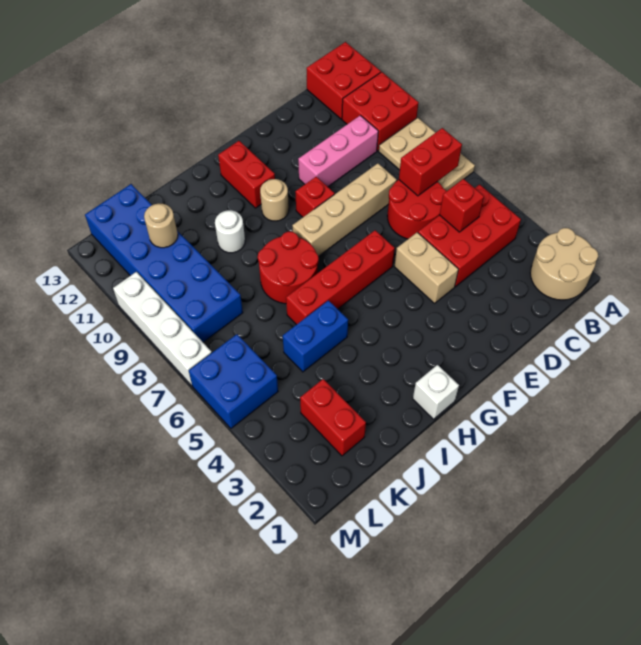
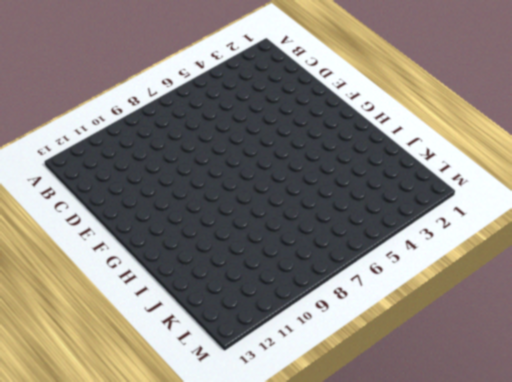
none -> tan 2x2 round brick [530,228,598,300]
none -> tan 2x3 plate [379,118,475,191]
none -> red 2x2 brick [342,72,419,151]

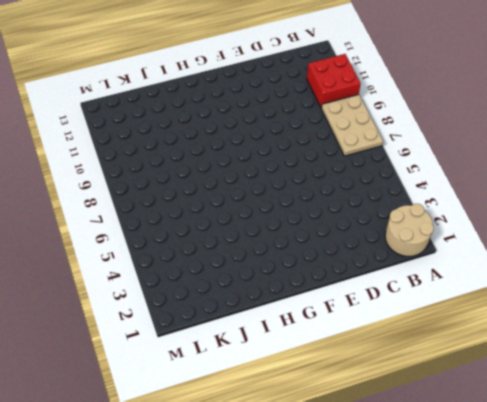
none -> red 2x2 brick [307,42,381,119]
none -> red 2x3 brick [418,185,521,287]
none -> red 2x2 round brick [387,180,446,239]

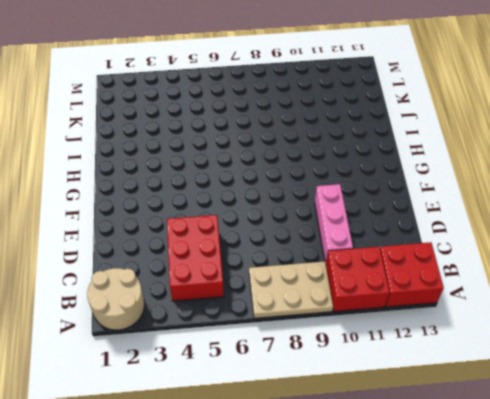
none -> red 2x2 round brick [387,180,446,239]
none -> tan 1x4 brick [292,163,397,256]
none -> tan 1x2 brick [395,232,458,303]

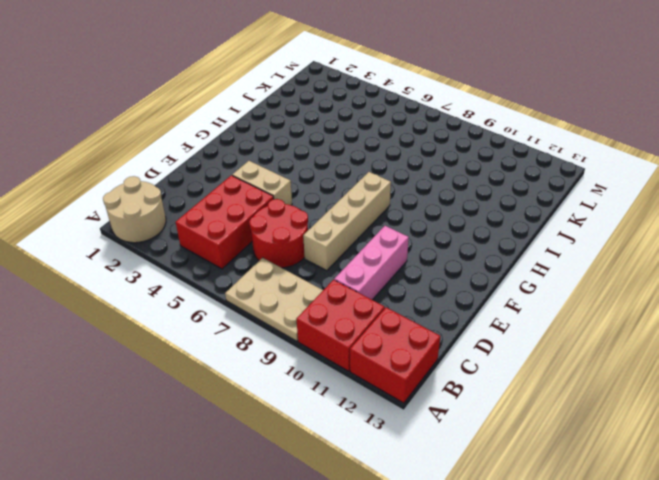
none -> red 1x4 brick [286,230,395,325]
none -> red 1x1 brick [295,177,335,217]
none -> tan 1x1 round brick [260,179,289,221]

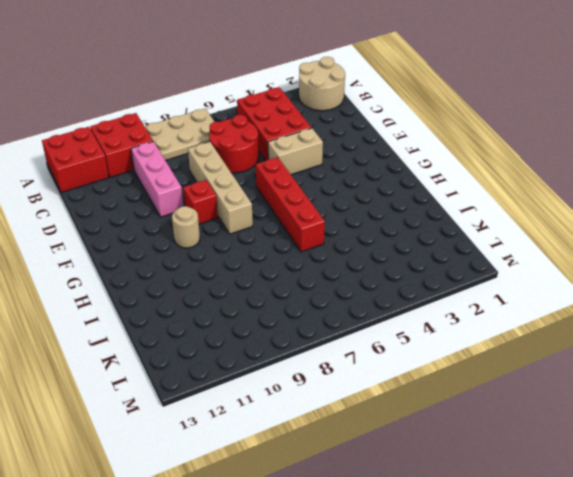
none -> red 1x2 brick [218,141,275,208]
none -> white 1x1 brick [413,365,459,419]
none -> red 2x2 round brick [258,232,318,304]

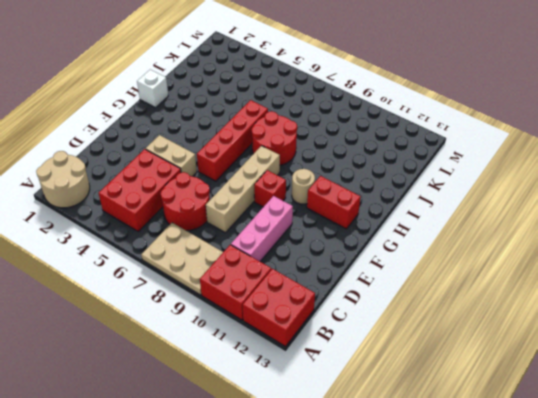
none -> blue 1x2 brick [283,300,348,372]
none -> white 1x1 round brick [215,210,245,253]
none -> red 1x2 brick [300,379,366,456]

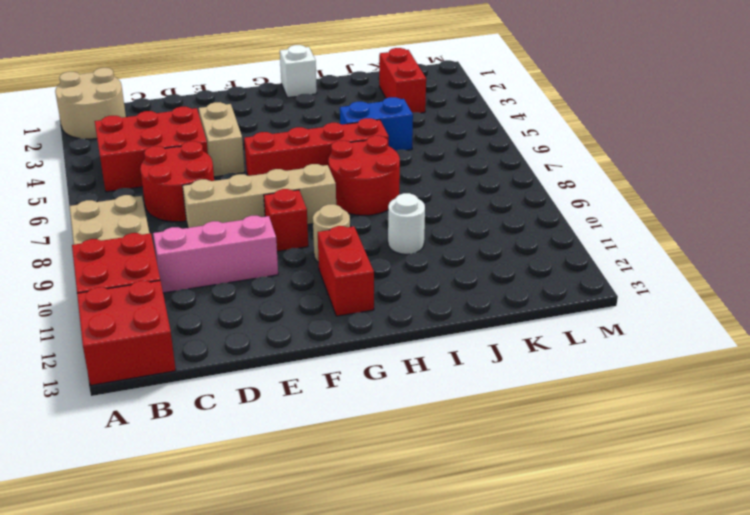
none -> blue 2x6 brick [85,184,243,342]
none -> blue 2x2 brick [189,334,278,428]
none -> white 1x4 brick [113,272,212,385]

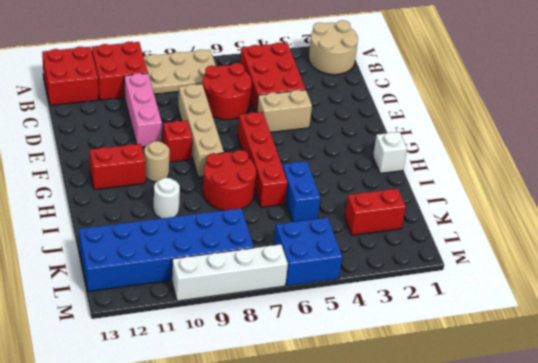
none -> red 1x2 brick [399,128,462,196]
none -> red 1x1 brick [440,179,484,232]
none -> tan 1x1 round brick [144,203,178,248]

